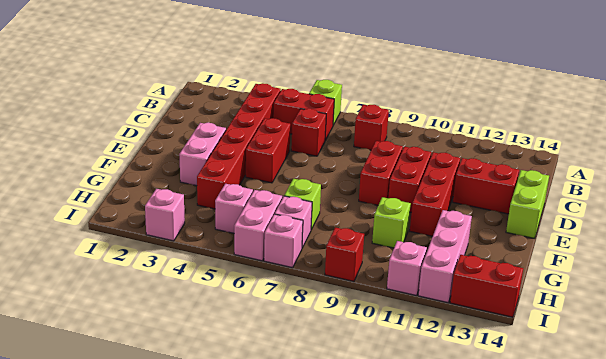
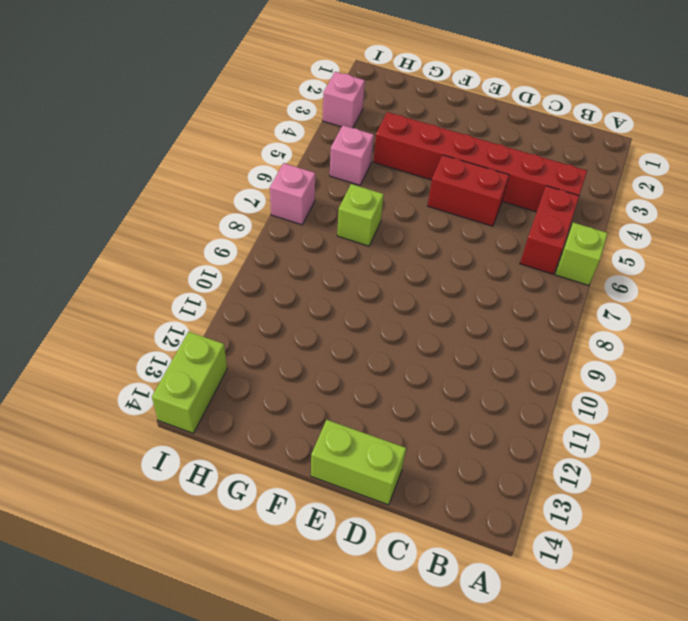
lime 1x2 brick [152,332,227,433] -> red 1x2 brick [450,255,523,317]
none -> red 1x1 brick [354,105,389,150]
none -> red 1x1 brick [291,109,326,156]
none -> red 1x2 brick [359,141,403,205]

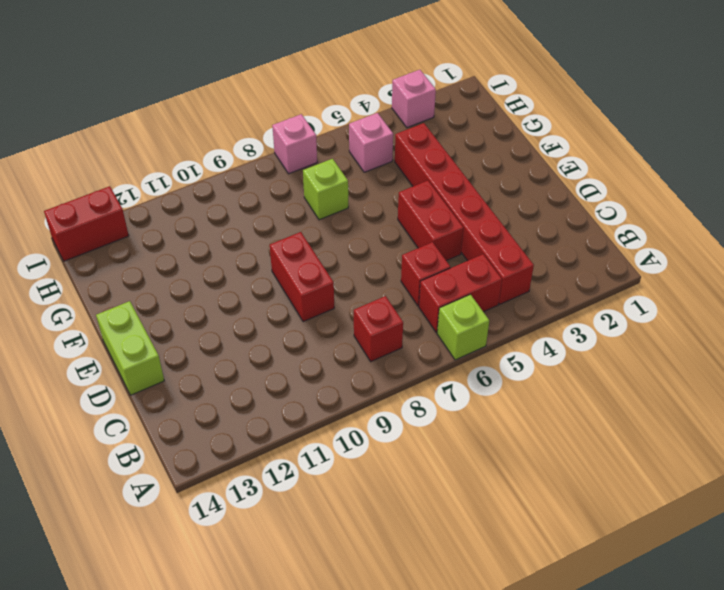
none -> red 1x2 brick [388,147,431,212]
none -> red 1x3 brick [410,152,460,236]
none -> red 1x2 brick [453,158,519,214]

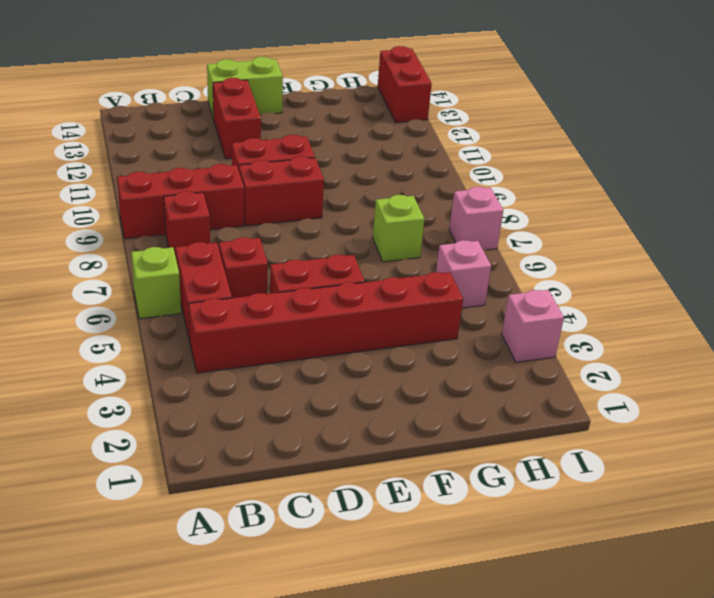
red 1x3 brick [117,164,244,239] -> red 1x3 brick moved to [410,152,460,236]
none -> pink 1x2 brick [179,123,226,186]
none -> lime 1x1 brick [372,197,411,248]
none -> pink 1x3 brick [418,210,472,303]

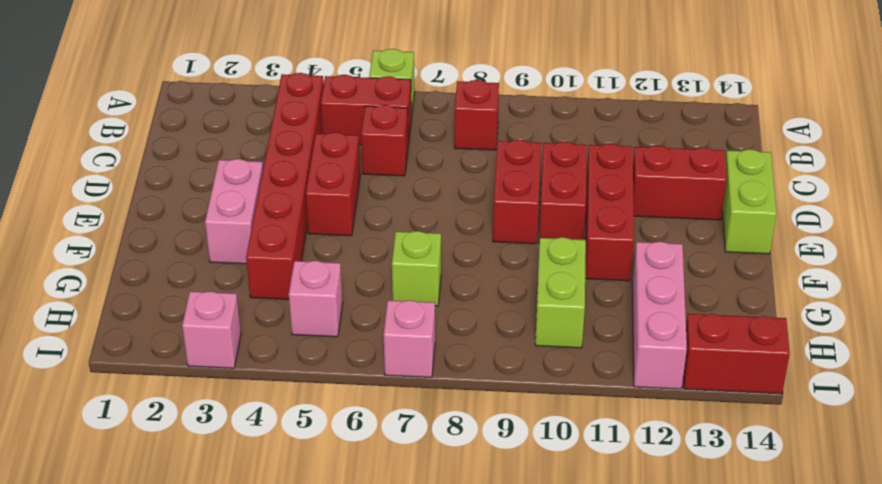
lime 1x2 brick [535,237,586,348] -> lime 1x1 brick [372,197,411,248]
none -> pink 1x2 brick [234,190,282,261]
none -> pink 1x1 brick [275,196,312,248]
none -> red 1x1 brick [325,227,364,281]

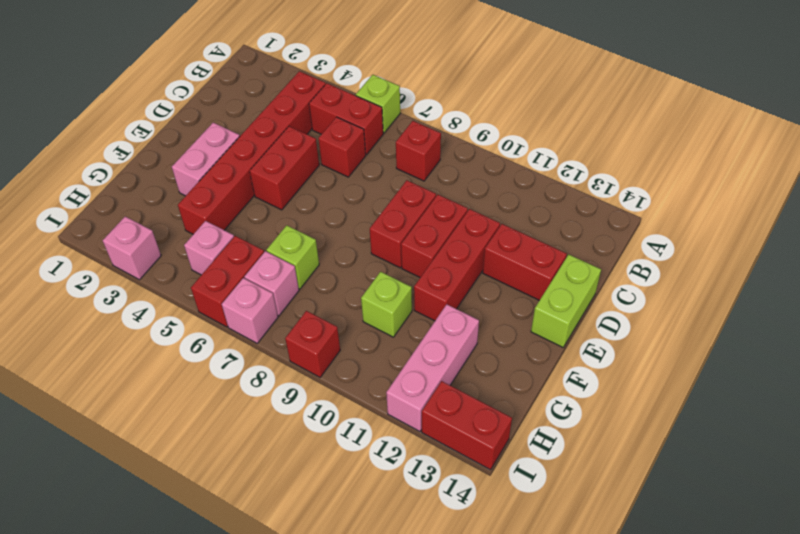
red 1x2 brick [191,236,264,327] -> pink 1x2 brick [234,190,282,261]
none -> pink 1x1 brick [387,241,427,296]

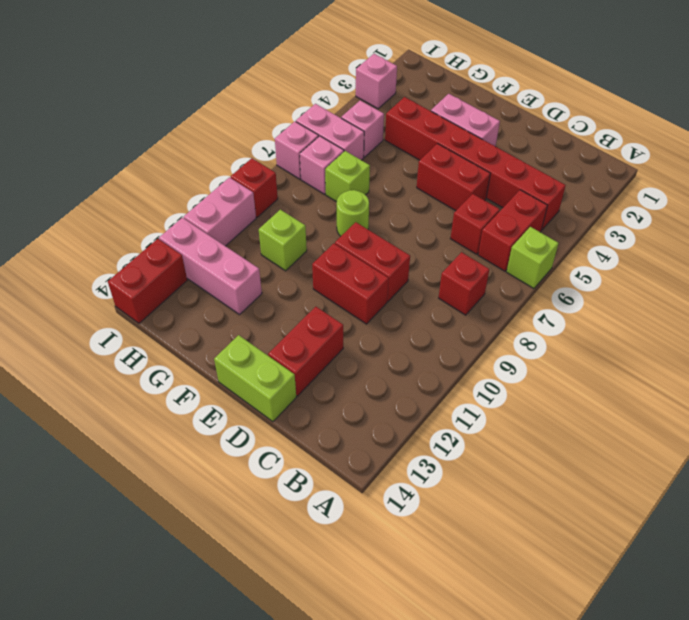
lime 1x1 round brick [337,190,369,236] -> none
pink 1x2 brick [184,177,256,246] -> pink 1x1 brick [387,241,427,296]
none -> red 1x3 brick [410,152,460,236]

